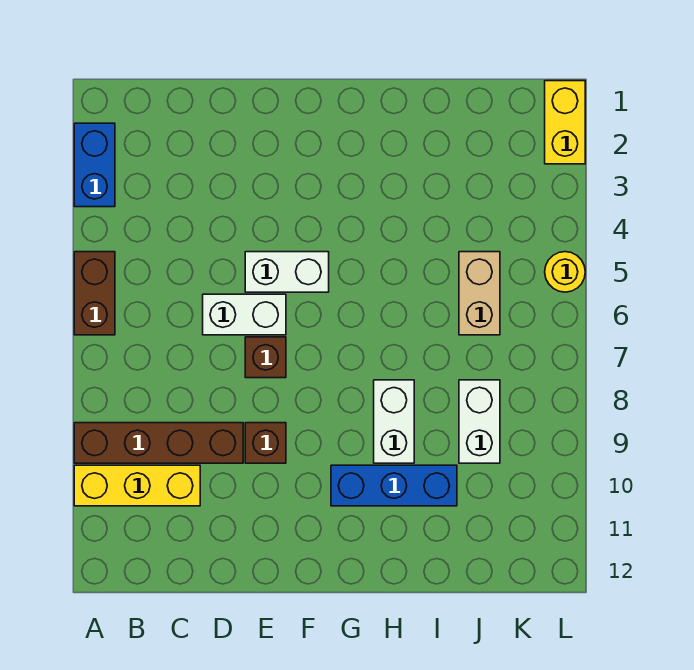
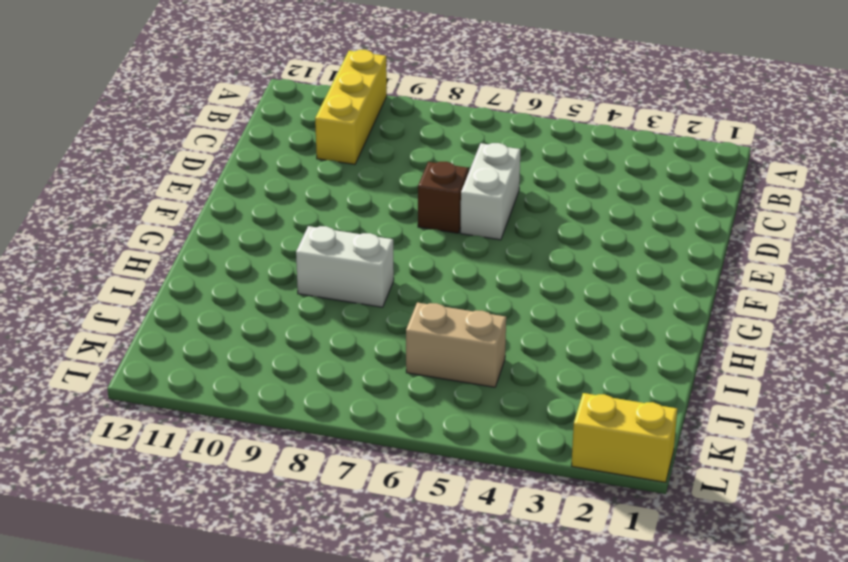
none -> blue 1x2 brick [74,123,115,207]
none -> brown 1x2 brick [74,252,115,335]
none -> brown 1x4 brick [74,423,243,463]

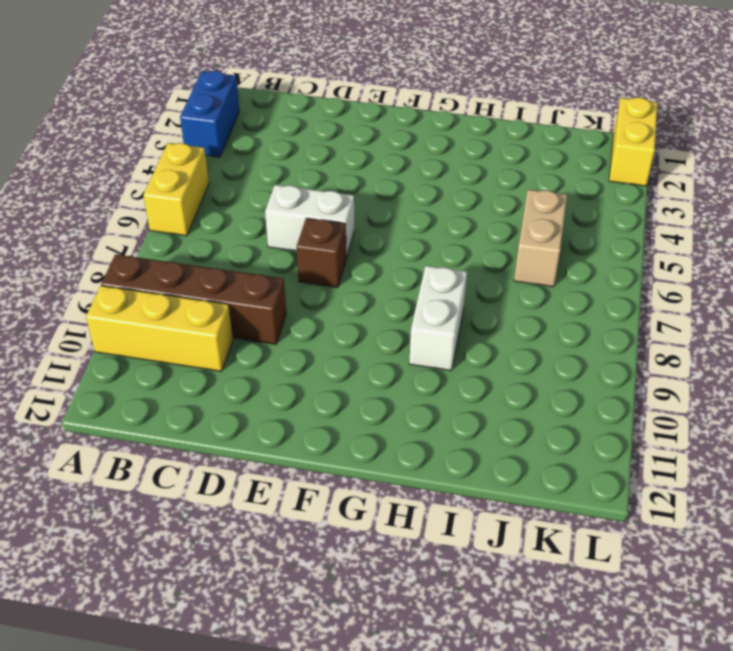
yellow 1x2 brick [143,143,209,236] -> brown 1x2 brick [74,252,115,335]
none -> white 1x2 brick [245,252,329,292]
none -> brown 1x1 brick [245,423,286,463]
none -> blue 1x3 brick [331,465,457,506]

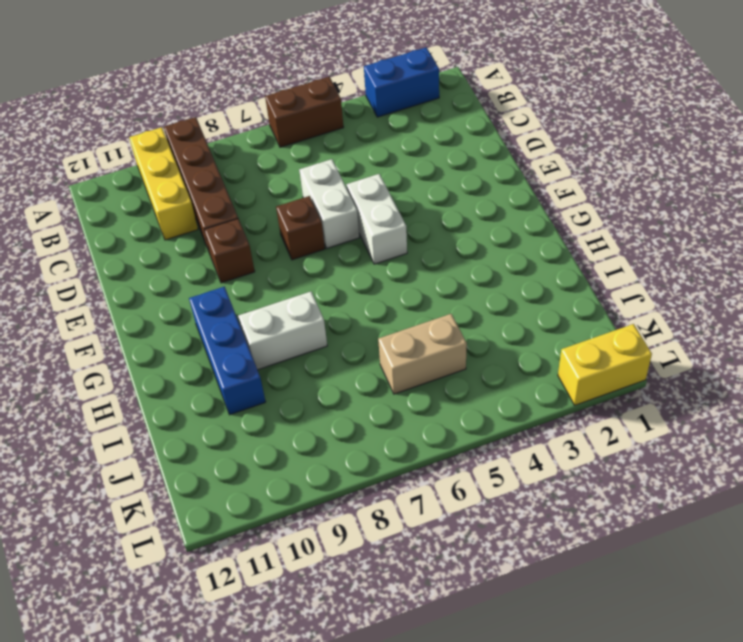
none -> white 1x2 brick [459,380,500,463]
none -> yellow 1x1 round brick [545,252,585,292]

